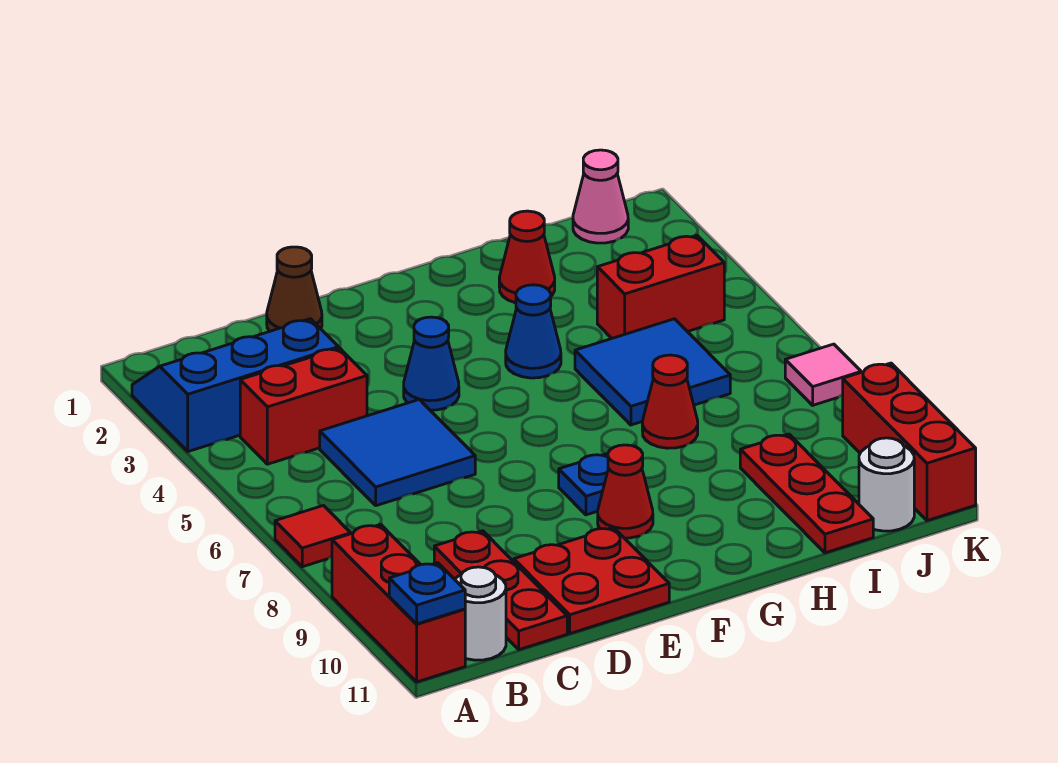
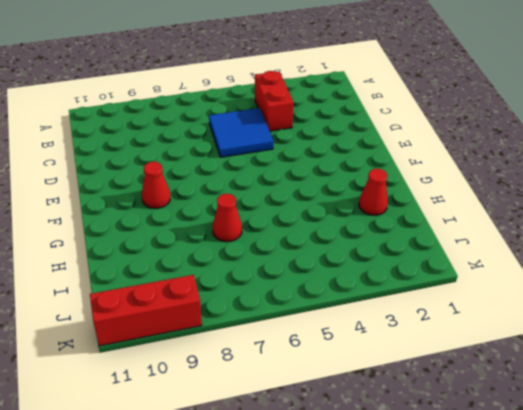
none -> blue 2x3 slope [132,319,338,452]
none -> red 1x1 tile [275,506,351,567]
none -> red 1x3 brick [332,524,465,682]

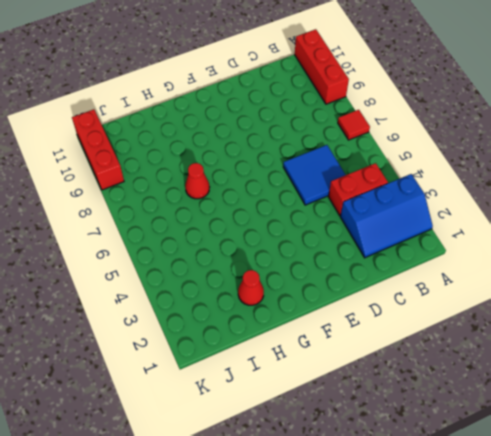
none -> white 1x1 round brick [455,567,506,660]
none -> red 1x3 plate [434,531,567,650]
none -> brown 1x1 cone [267,247,322,331]

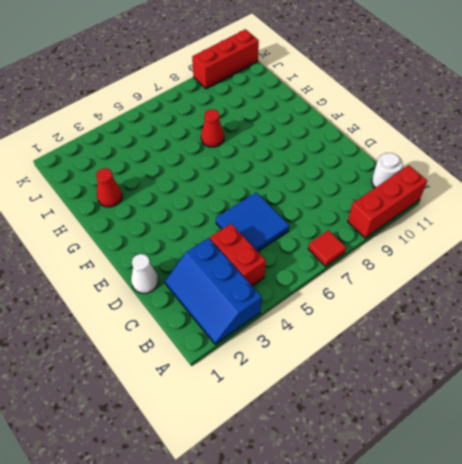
white 1x1 cone [131,254,158,293] -> brown 1x1 cone [267,247,322,331]
none -> red 1x3 plate [434,531,567,650]
none -> red 2x2 plate [514,527,669,633]
none -> blue 1x1 cone [404,317,459,410]

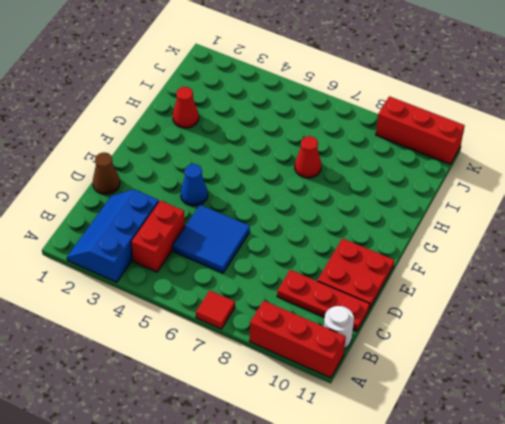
none -> blue 1x1 plate [559,454,609,515]
none -> red 1x1 cone [598,445,653,538]
none -> blue 1x1 cone [506,285,561,378]

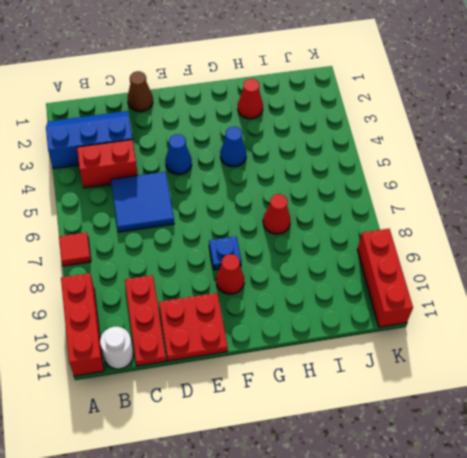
none -> blue 2x2 tile [575,319,730,425]
none -> red 1x2 brick [597,235,724,338]
none -> red 1x3 plate [740,434,873,553]

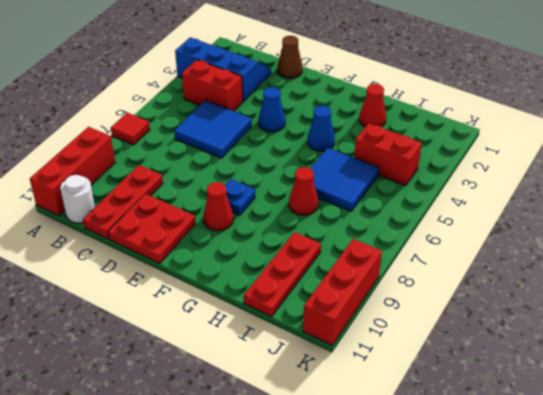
none -> pink 1x1 cone [573,150,628,243]
none -> white 1x1 round brick [859,438,914,531]
none -> pink 1x1 tile [785,344,861,405]

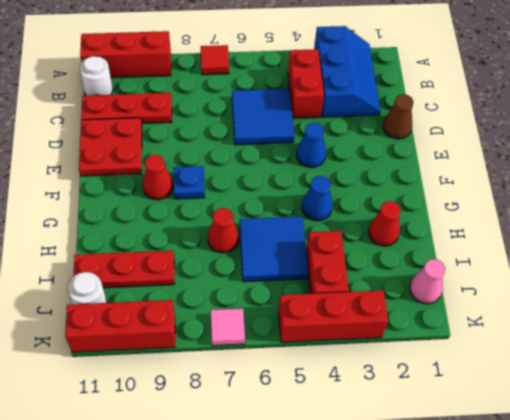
red 1x3 brick [279,290,388,342] -> none
none -> blue 1x1 plate [389,563,465,624]

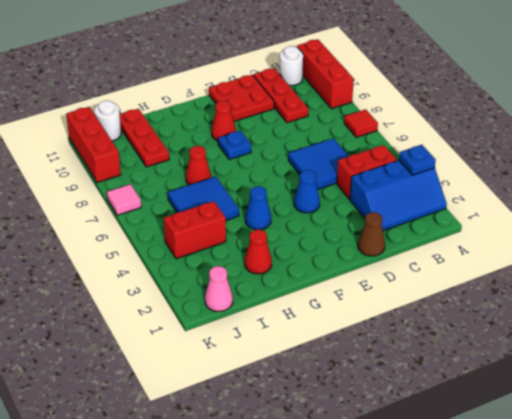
blue 1x1 plate [399,145,436,175] -> blue 1x1 plate moved to [389,563,465,624]

